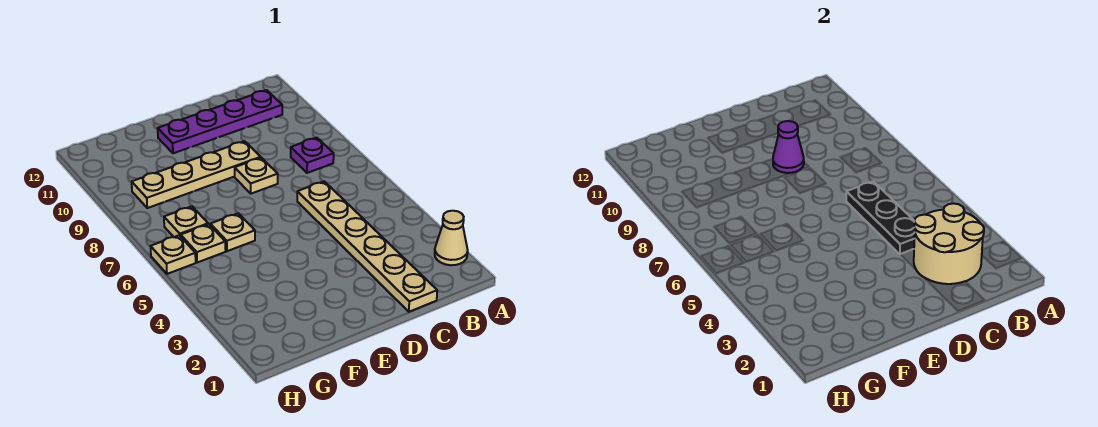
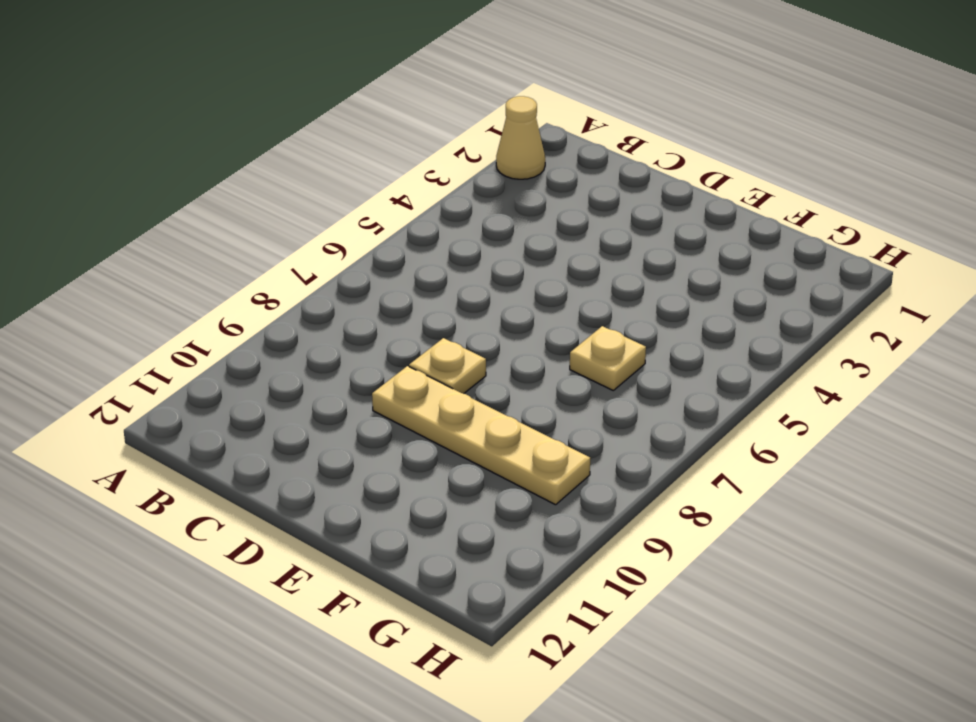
none -> purple 1x1 plate [291,138,334,173]
none -> purple 1x4 plate [158,90,282,153]
none -> tan 1x6 plate [297,181,437,312]

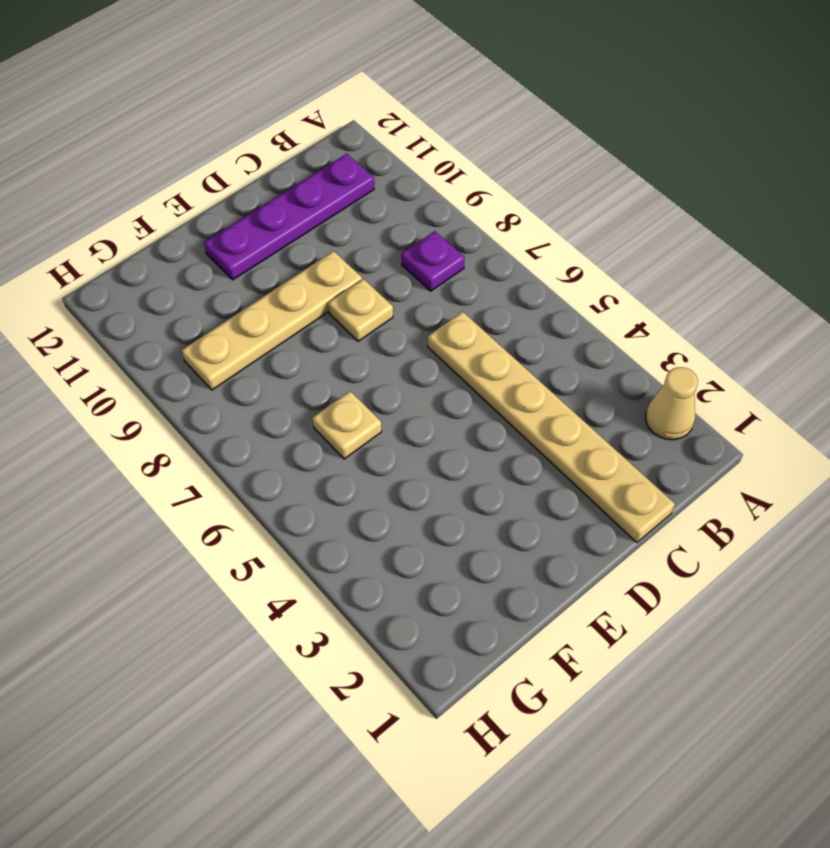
none -> tan 1x1 plate [181,224,226,263]
none -> tan 1x1 plate [164,206,208,237]
none -> tan 1x1 plate [151,235,196,274]

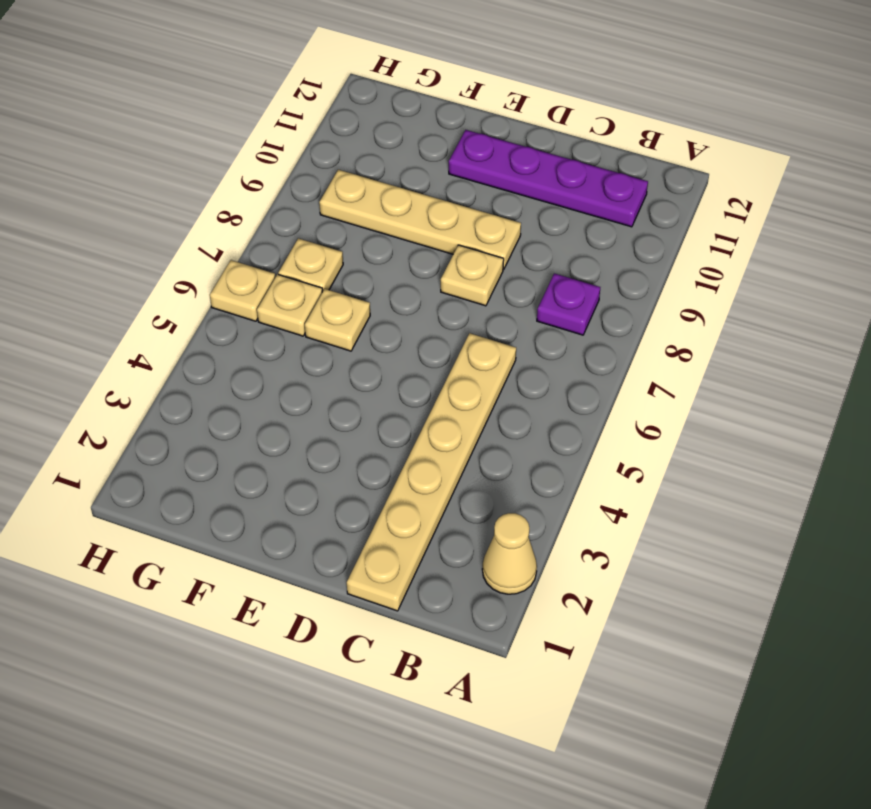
none -> tan 2x2 round brick [914,203,984,284]
none -> black 1x3 plate [846,181,915,254]
none -> purple 1x1 cone [773,121,804,173]

